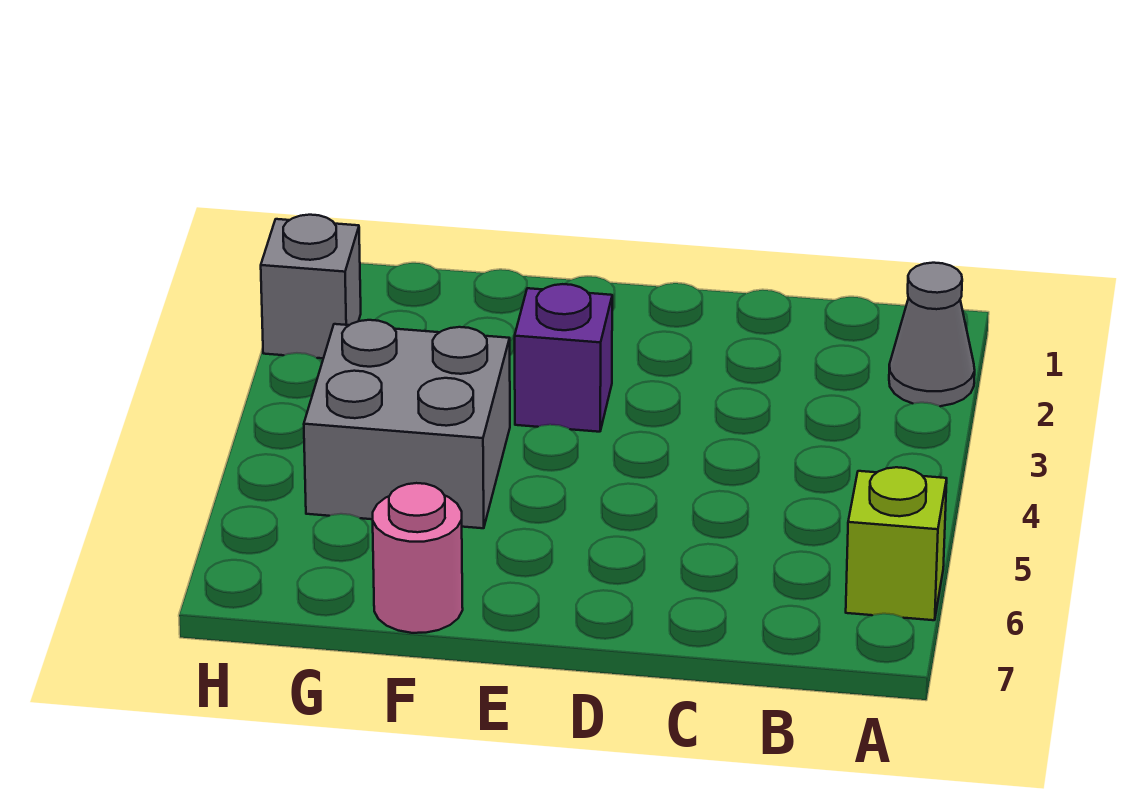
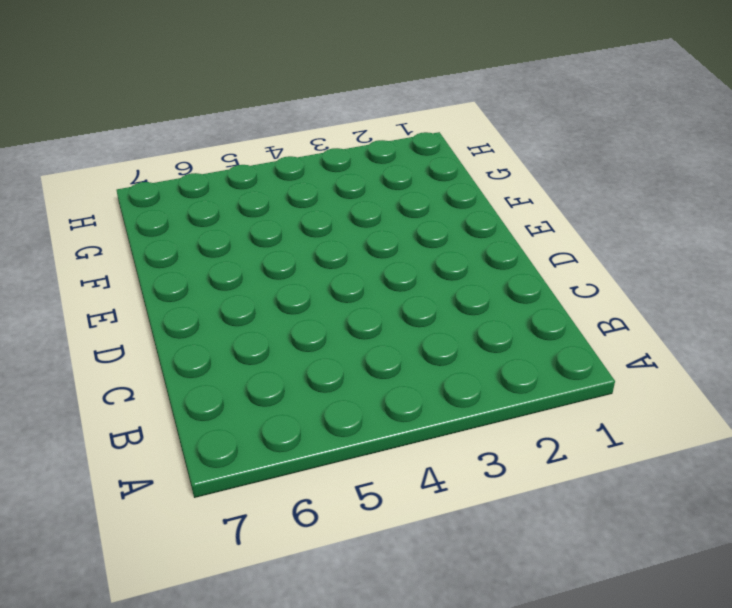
none -> grey 1x1 cone [889,263,975,406]
none -> lime 1x1 brick [846,467,947,620]

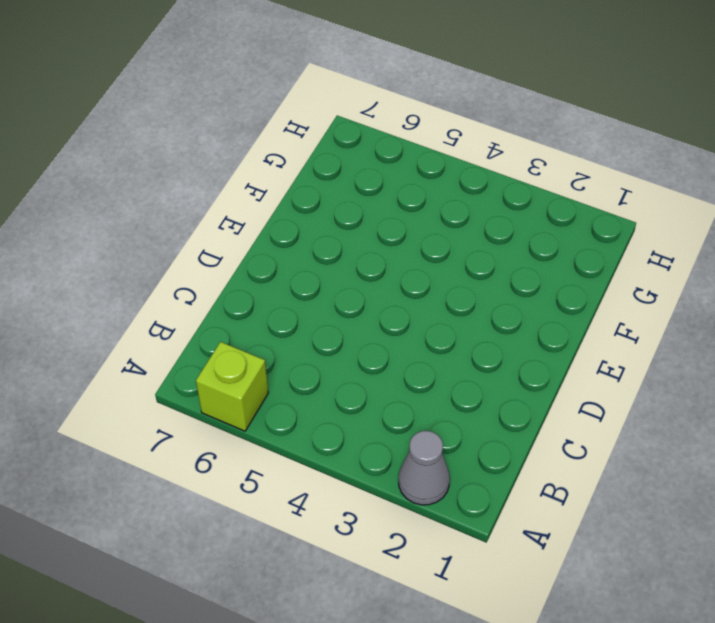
none -> purple 1x1 brick [515,284,612,432]
none -> grey 2x2 brick [304,320,510,528]

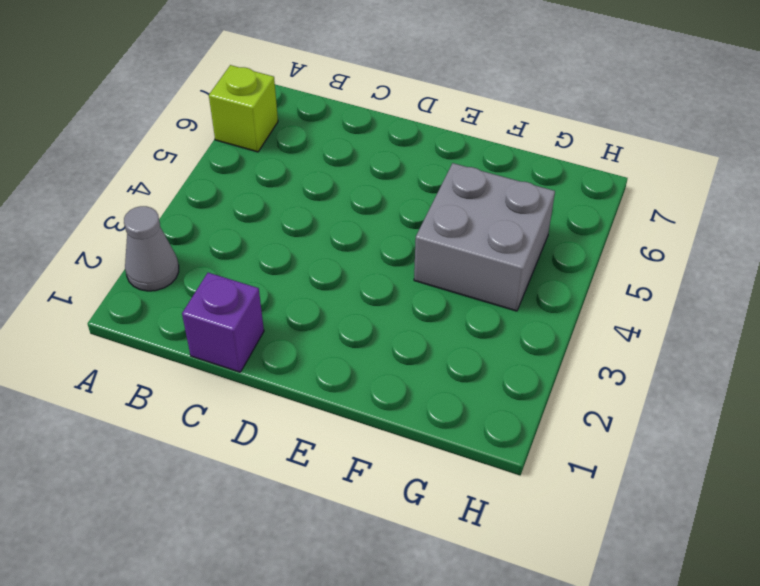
purple 1x1 brick [182,273,264,372] -> purple 1x1 brick moved to [515,284,612,432]
none -> pink 1x1 round brick [373,483,463,633]
none -> grey 1x1 brick [261,215,361,358]

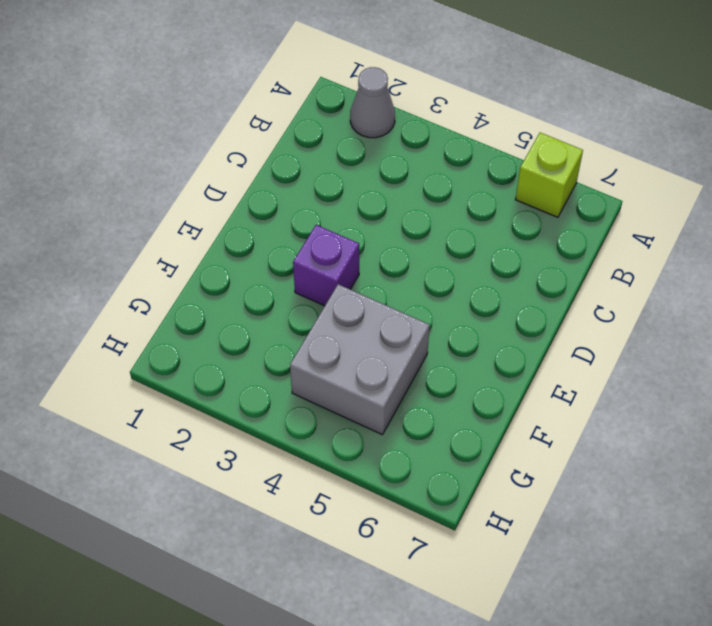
none -> pink 1x1 round brick [373,483,463,633]
none -> grey 1x1 brick [261,215,361,358]

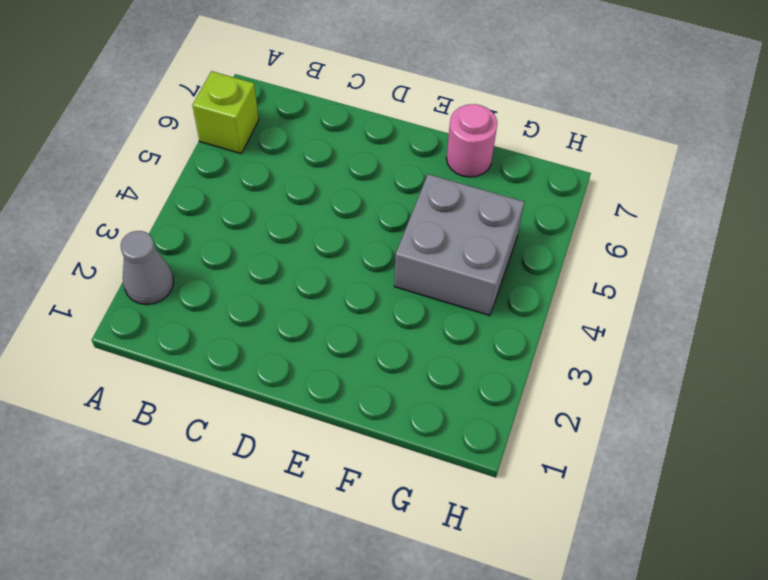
none -> purple 1x1 brick [515,284,612,432]
none -> grey 1x1 brick [261,215,361,358]

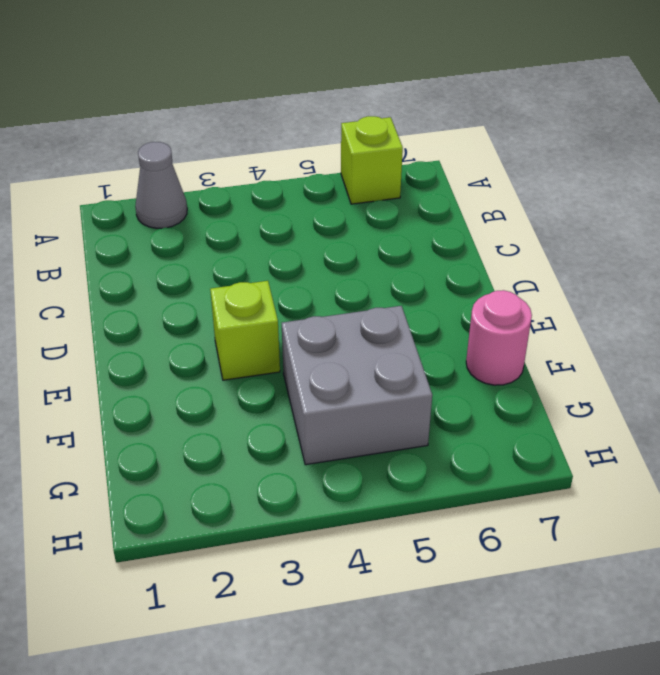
lime 1x1 brick [210,281,280,380] -> purple 1x1 brick [515,284,612,432]
none -> grey 1x1 brick [261,215,361,358]

